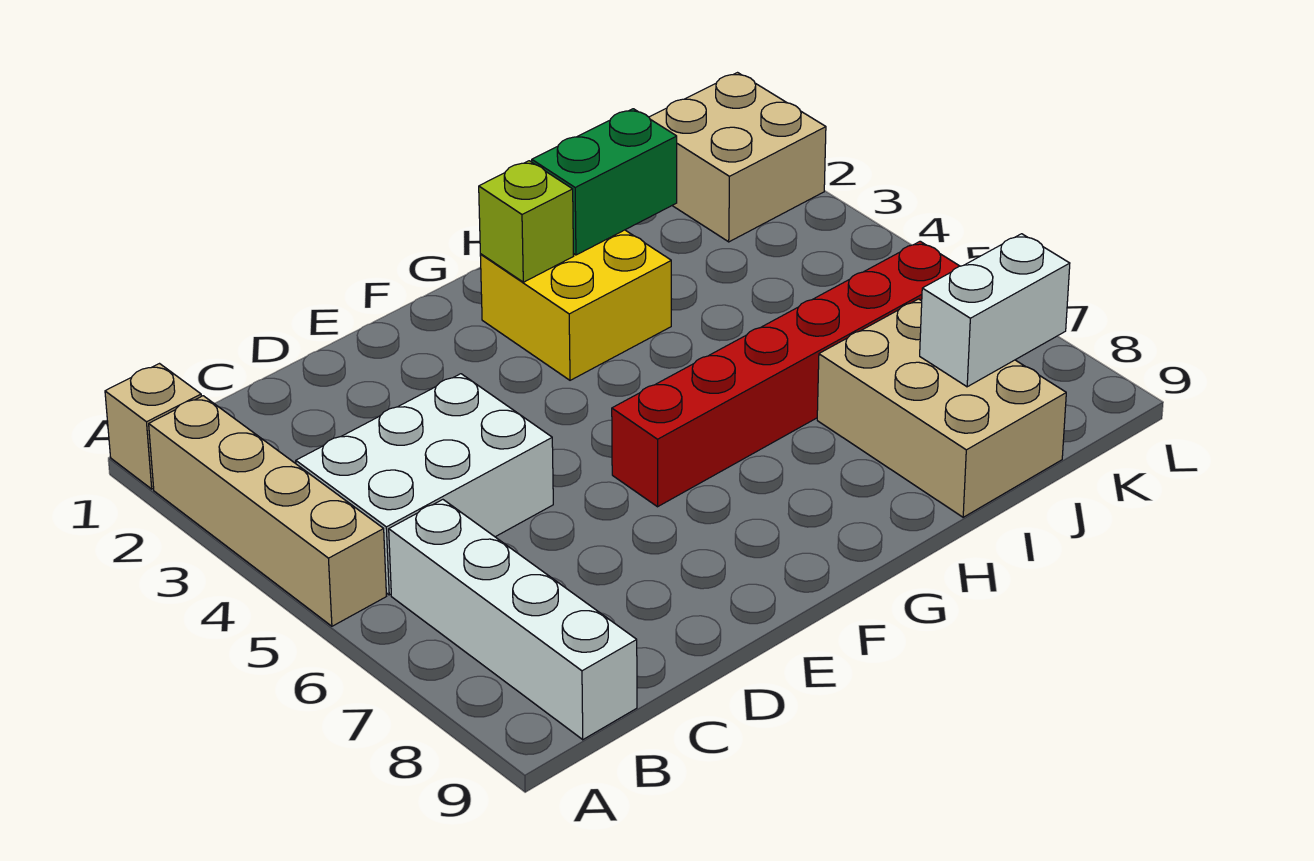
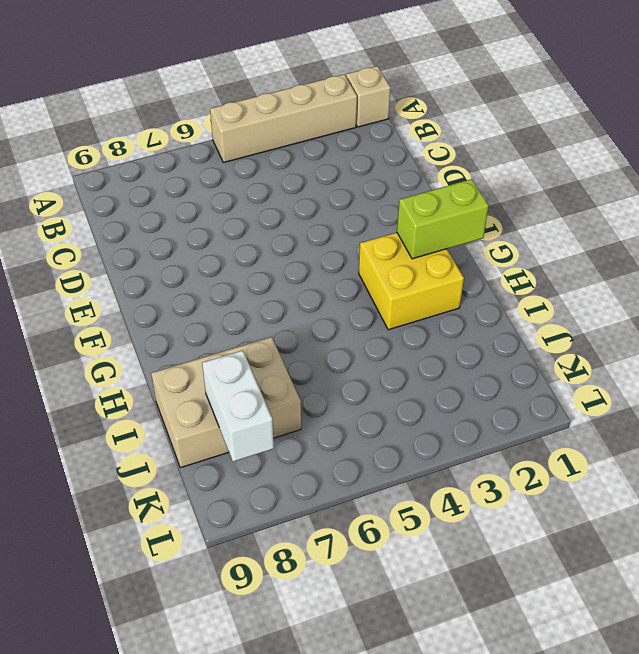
lime 1x2 brick [397,179,488,259] -> lime 1x1 brick [479,161,574,282]
none -> white 2x3 brick [296,374,553,595]
none -> white 1x4 brick [389,500,637,740]

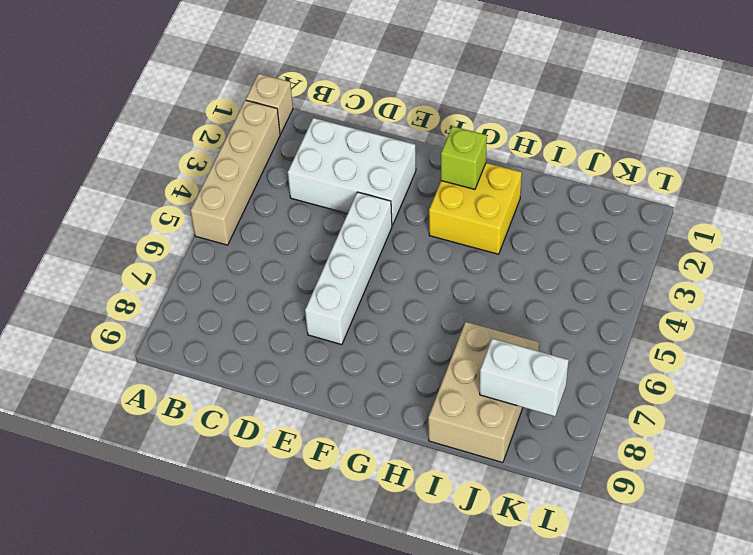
white 2x3 brick [288,118,416,226] -> white 2x3 brick moved to [296,374,553,595]
white 1x4 brick [305,192,392,345] -> white 1x4 brick moved to [389,500,637,740]
none -> red 1x6 brick [612,241,959,507]
none -> tan 2x2 brick [649,73,826,242]

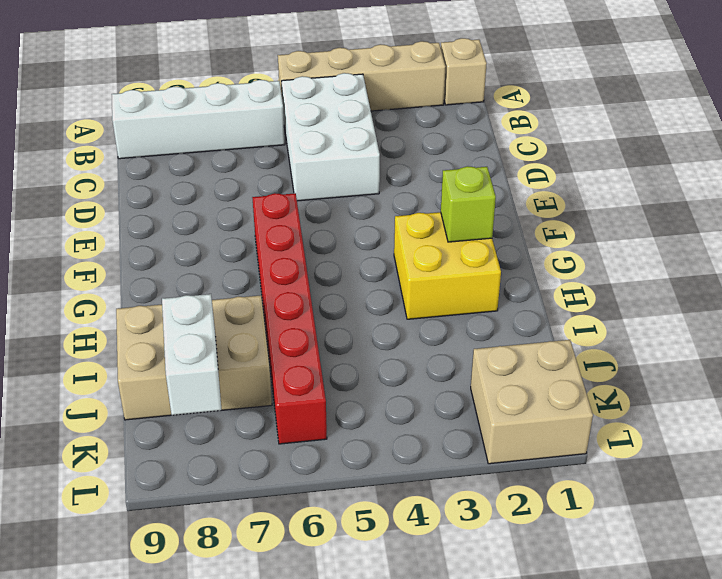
none -> green 1x2 brick [532,109,677,255]

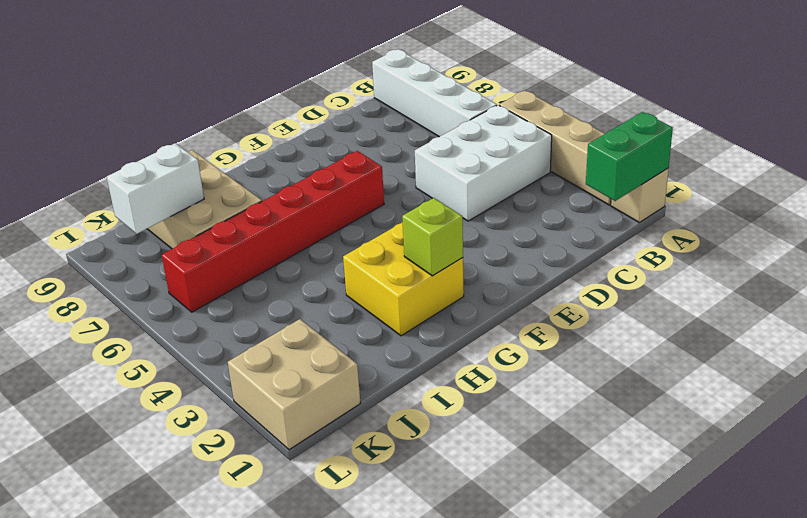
green 1x2 brick [586,112,673,201] -> green 1x2 brick moved to [532,109,677,255]

